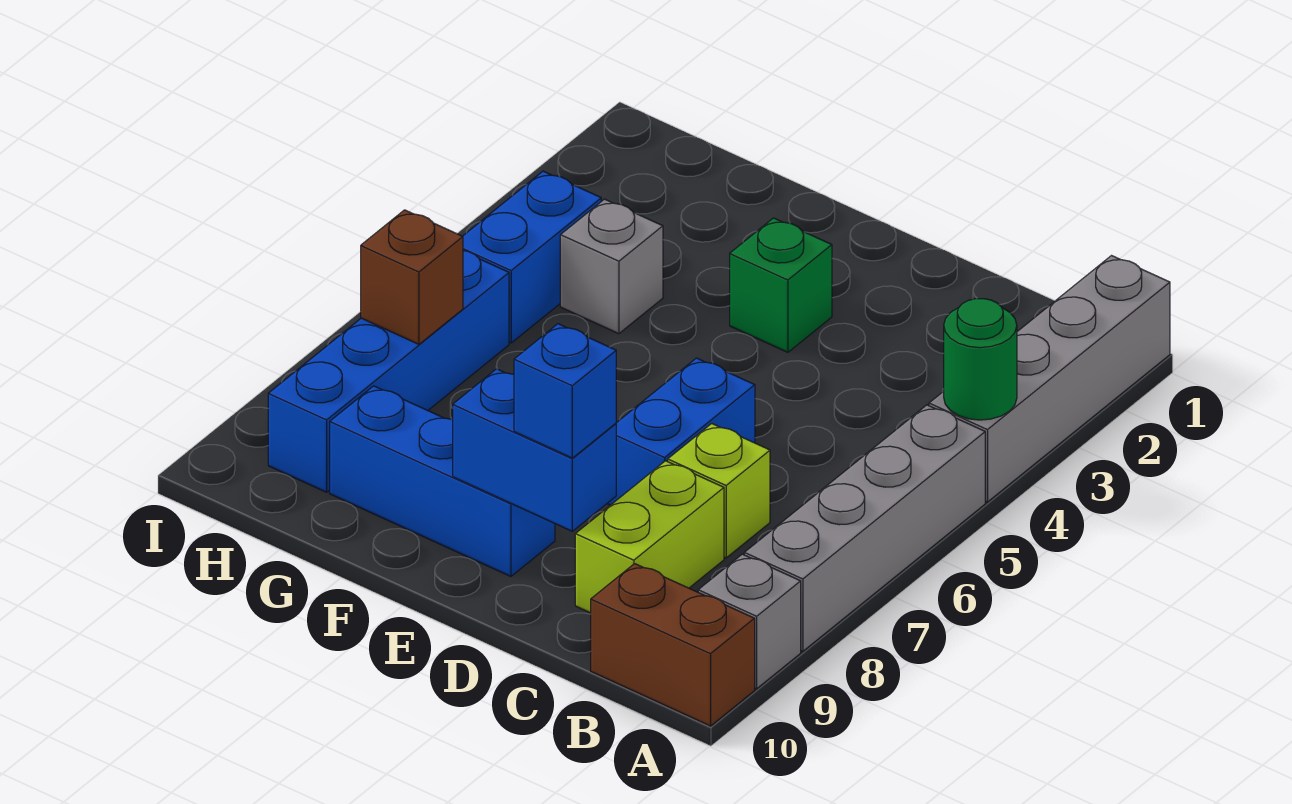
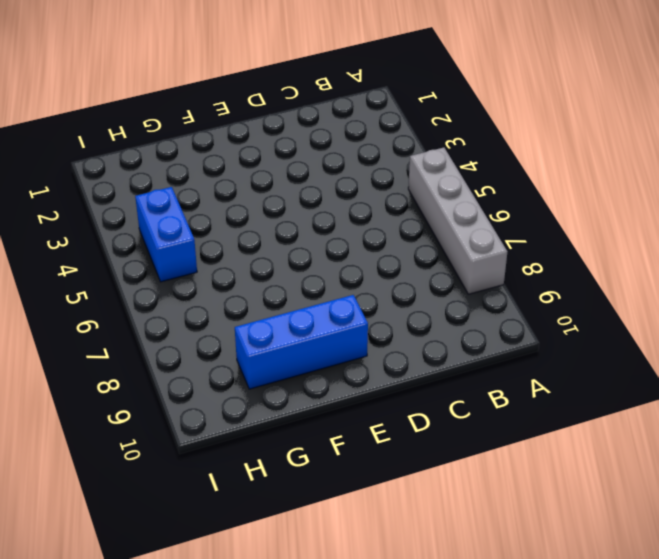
none -> grey 1x4 brick [929,256,1170,502]
none -> grey 1x1 brick [698,554,801,689]
none -> brown 1x2 brick [591,564,755,726]

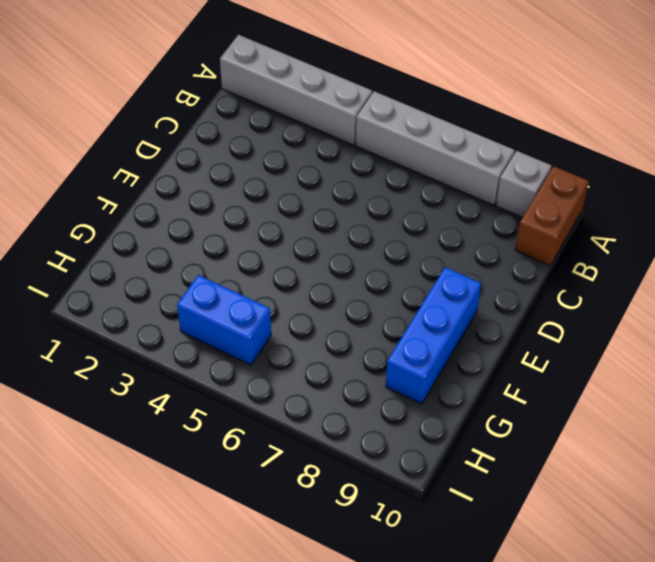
none -> lime 1x1 brick [668,424,770,558]
none -> lime 1x2 brick [575,461,724,613]
none -> blue 1x2 brick [607,358,755,505]

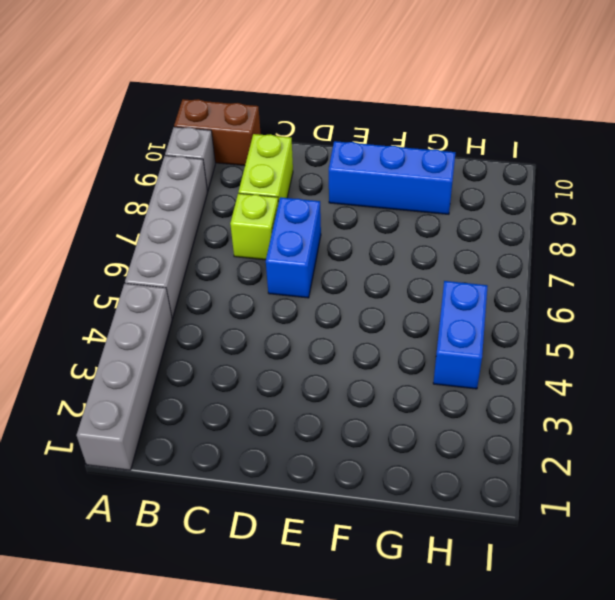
none -> green 1x1 brick [730,218,832,352]
none -> grey 1x1 brick [560,199,663,334]
none -> blue 1x4 brick [268,251,509,492]

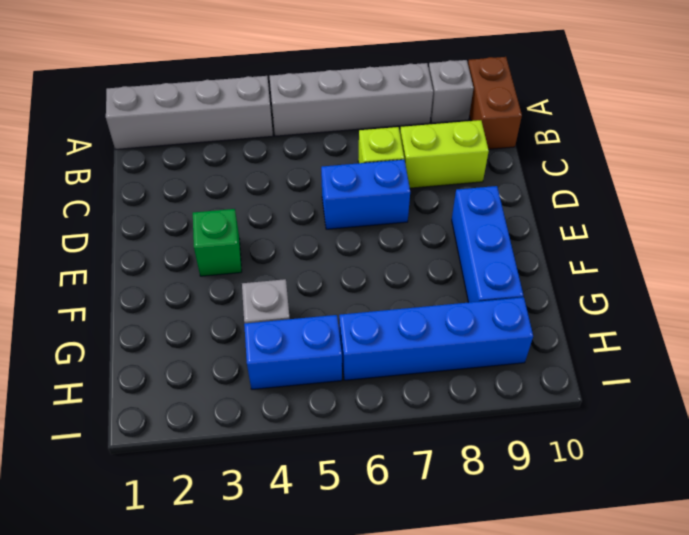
none -> green 1x1 round brick [944,299,1017,420]
none -> blue 1x2 brick [453,369,616,531]
none -> brown 1x1 brick [361,210,463,344]

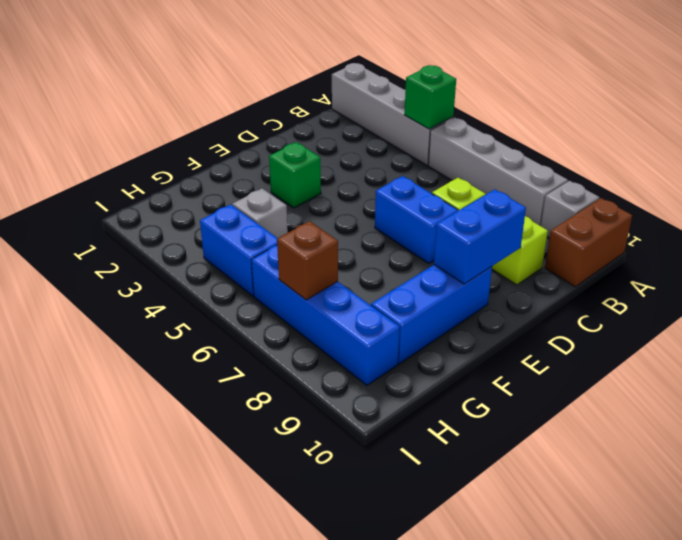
green 1x1 brick [404,65,456,129] -> green 1x1 round brick [944,299,1017,420]
none -> blue 1x1 brick [514,324,616,458]

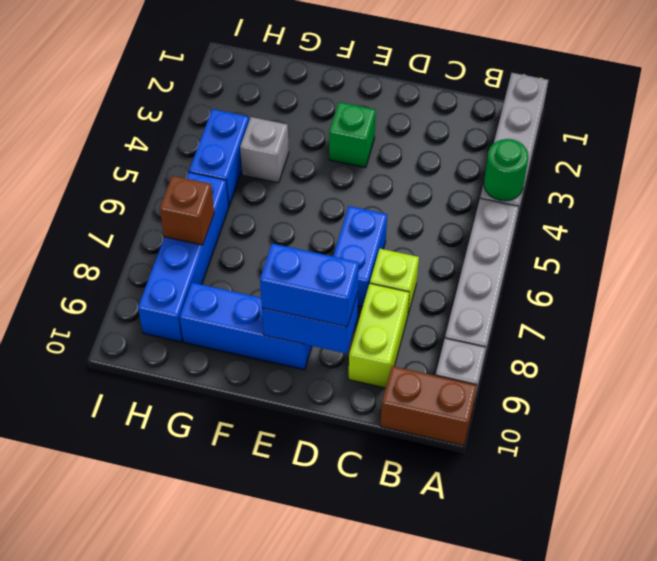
blue 1x2 brick [260,244,359,327] -> blue 1x1 brick [514,324,616,458]

